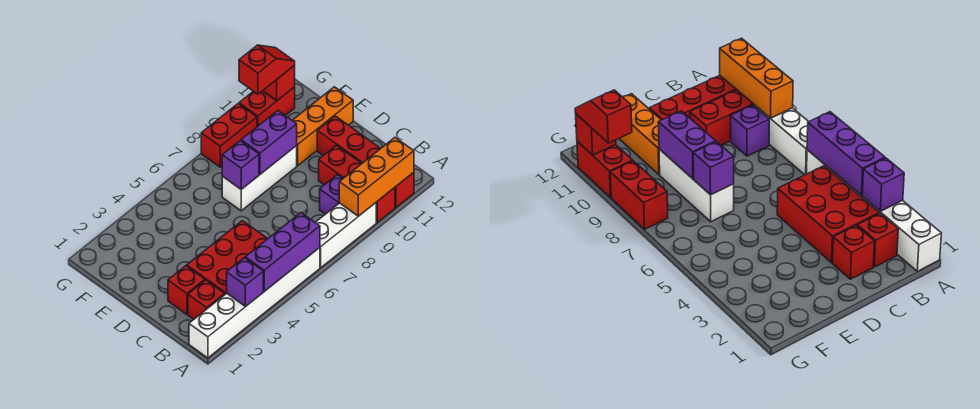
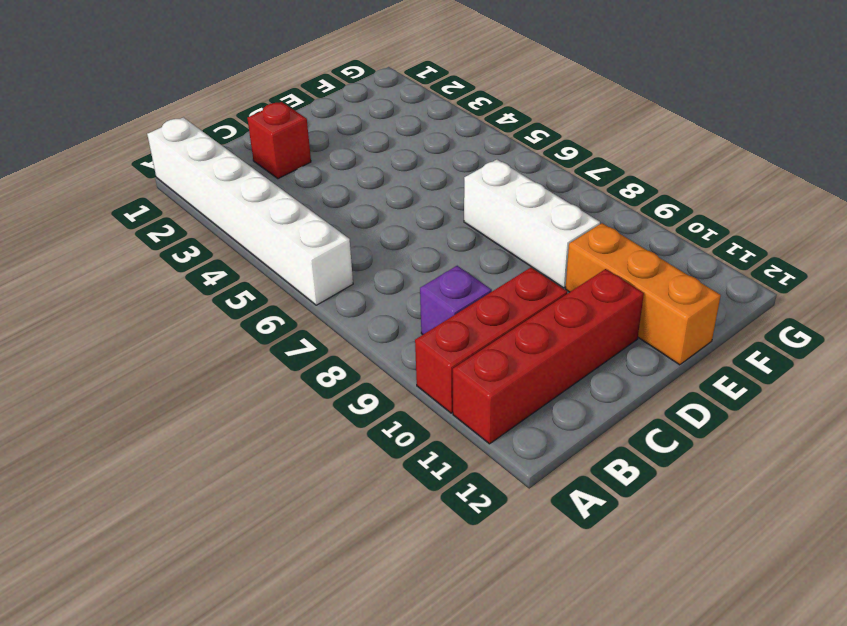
none -> white 1x3 brick [315,203,376,268]
none -> red 1x1 brick [188,280,225,319]
none -> red 2x3 brick [187,221,268,294]

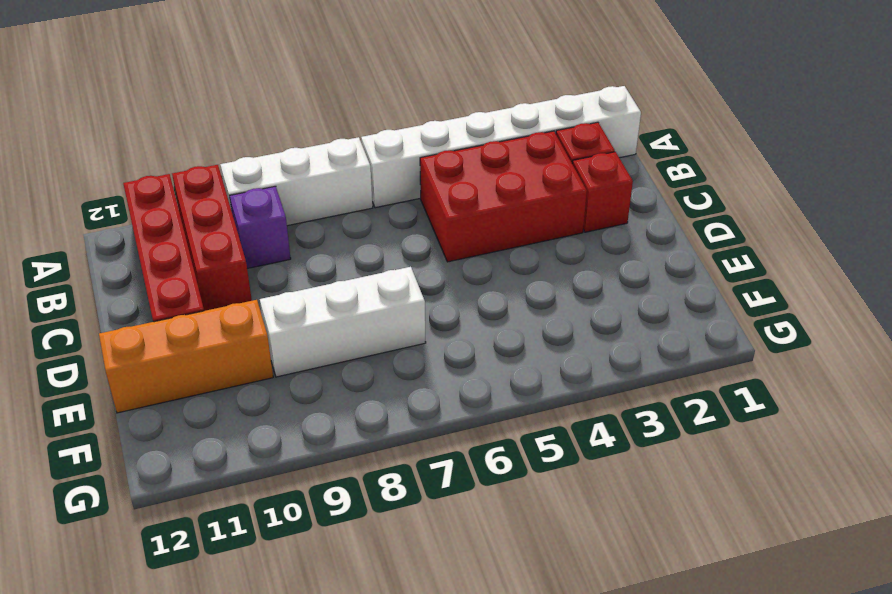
none -> red 1x2 brick [201,104,257,167]
none -> red 1x2 brick [239,87,295,127]
none -> purple 1x1 brick [227,258,263,306]

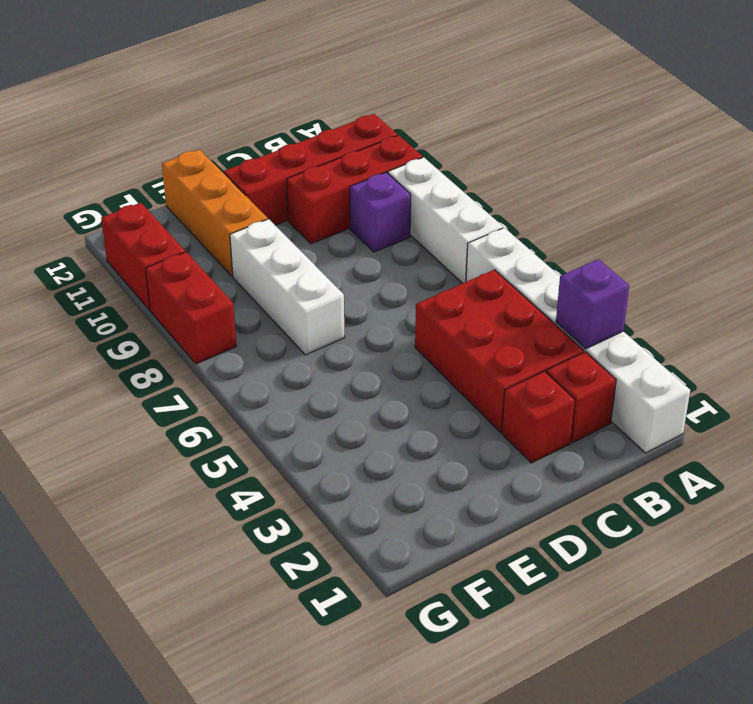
none -> purple 1x3 brick [245,213,320,291]
none -> orange 1x3 brick [339,138,414,216]
none -> purple 1x1 brick [222,141,259,189]

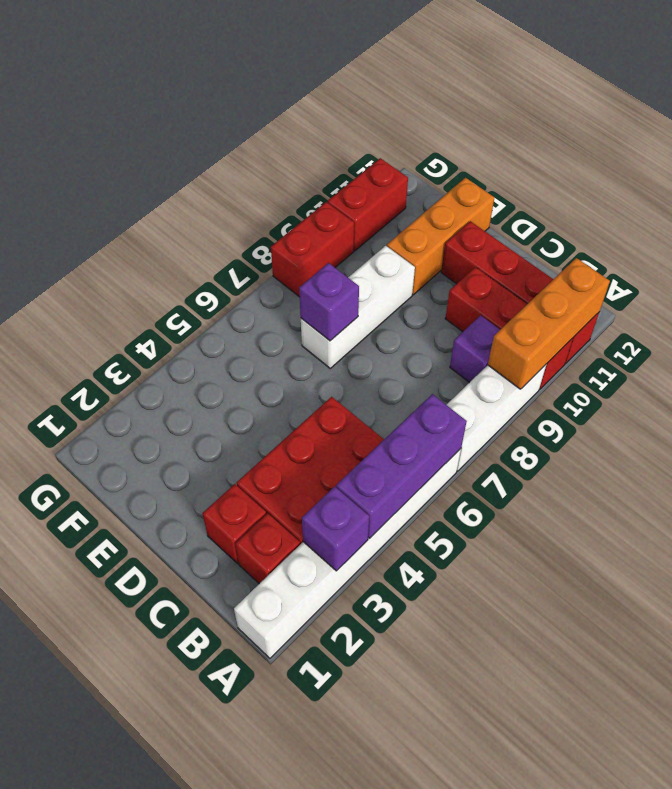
none -> purple 1x2 brick [241,111,297,174]
none -> red 1x1 brick [263,65,295,101]
none -> red 1x2 slope [239,45,295,94]

